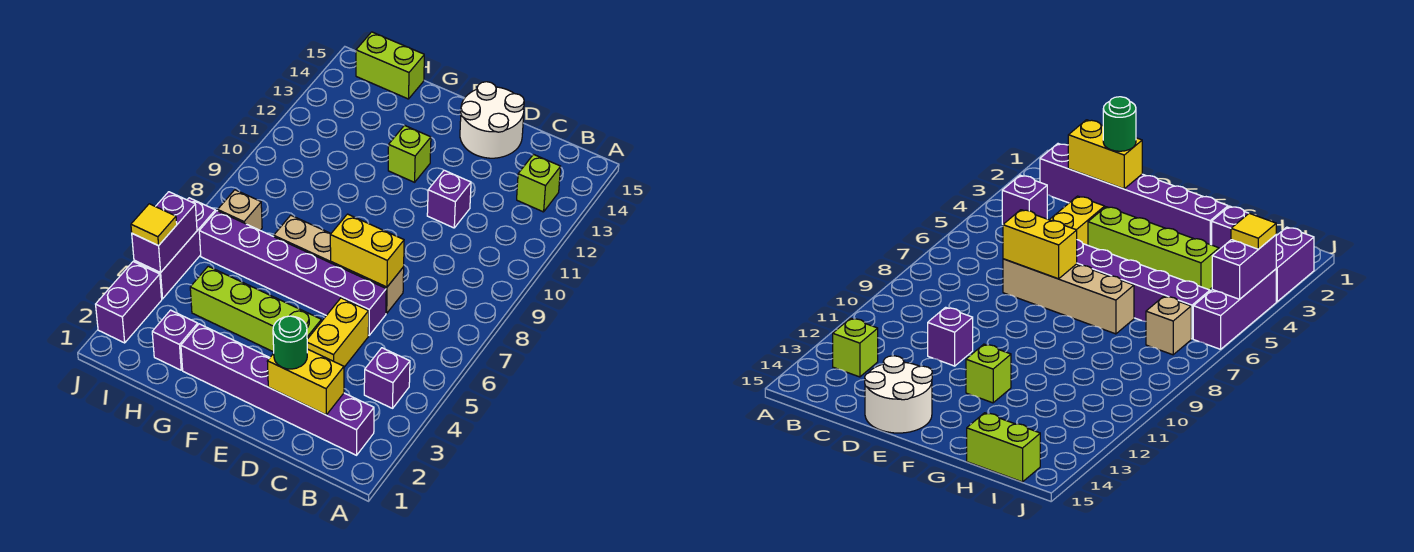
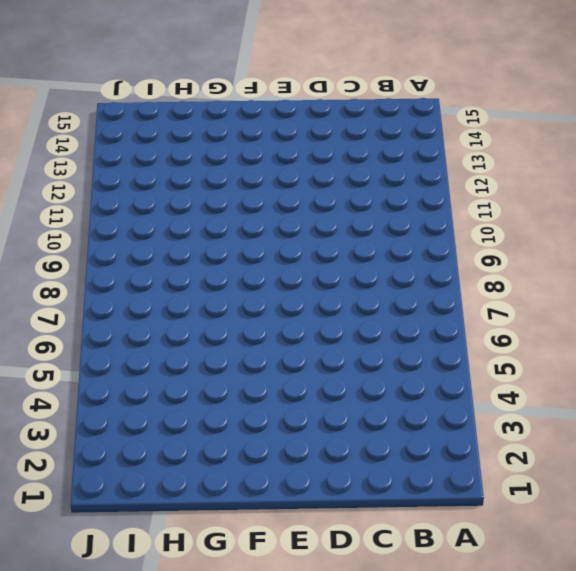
none -> purple 1x6 brick [181,324,374,455]
none -> purple 1x1 brick [364,348,410,408]
none -> lime 1x1 brick [517,155,561,212]

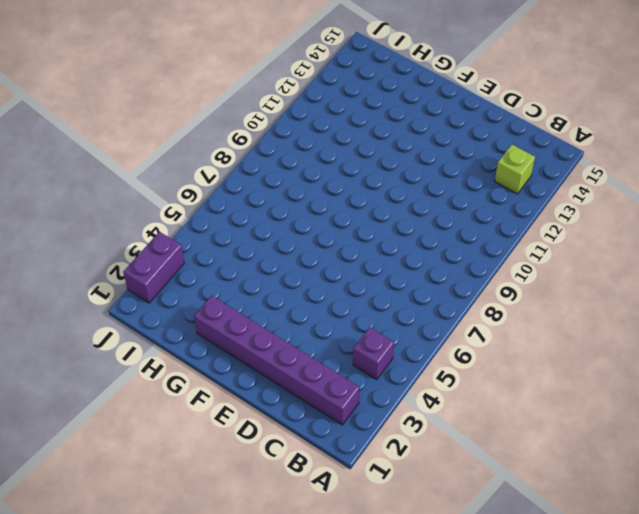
none -> yellow 1x2 brick [307,298,369,367]
none -> purple 1x6 brick [199,211,386,335]
none -> tan 1x4 brick [274,215,404,313]

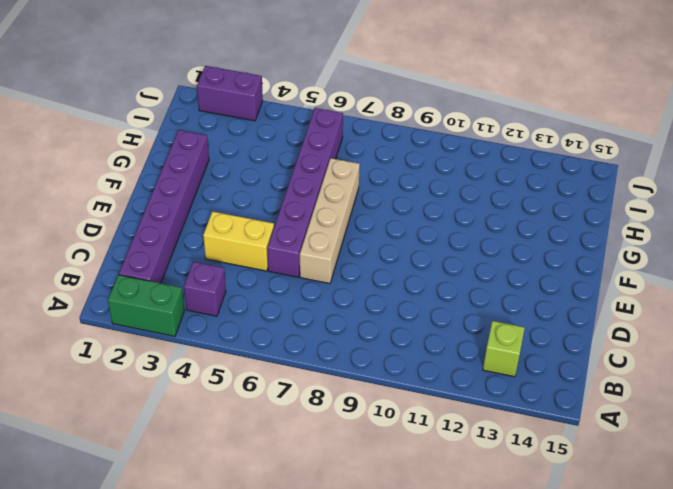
green 1x2 brick [108,275,184,336] -> none
none -> purple 1x1 brick [427,170,471,228]
none -> white 2x2 round brick [460,82,524,158]
none -> lime 1x4 brick [190,266,321,352]

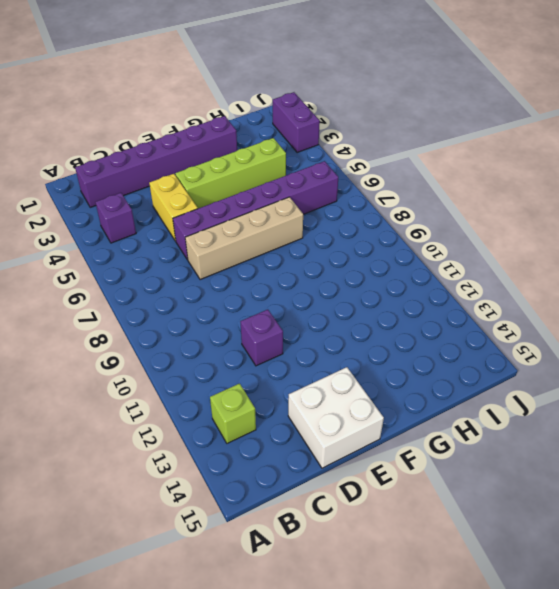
white 2x2 brick [288,367,384,468] -> white 2x2 round brick [460,82,524,158]
none -> lime 1x1 brick [388,125,431,182]
none -> purple 1x1 brick [152,310,198,370]
none -> lime 1x2 brick [356,32,424,99]

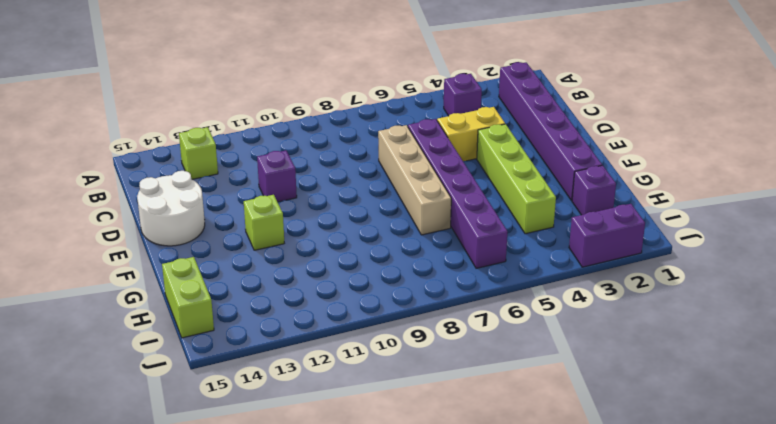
none -> tan 1x1 brick [218,190,262,230]
none -> purple 1x3 brick [134,198,215,299]
none -> yellow 1x2 brick [267,349,344,415]

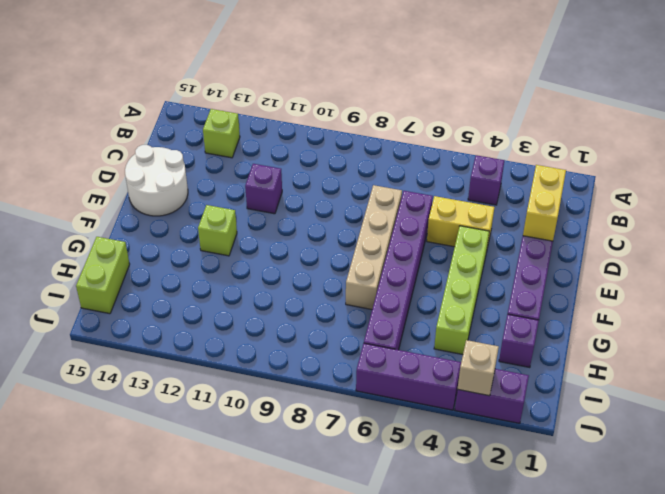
tan 1x1 brick [458,340,499,396] -> tan 1x1 brick moved to [218,190,262,230]
none -> yellow 1x2 brick [330,214,404,287]
none -> purple 1x2 brick [132,192,197,273]
none -> green 1x1 round brick [273,316,307,369]

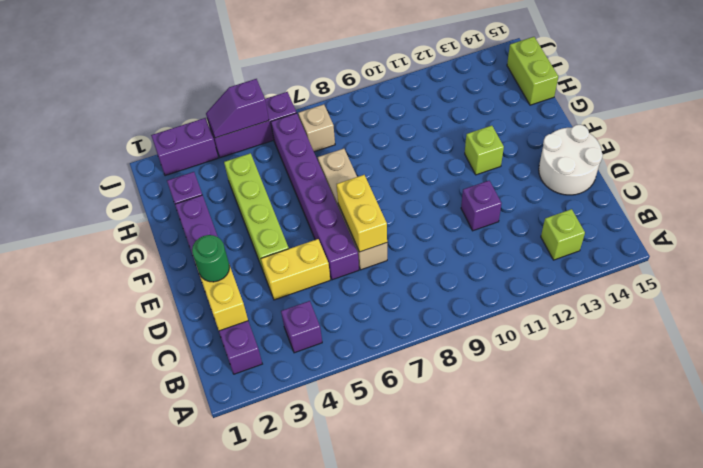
purple 1x2 slope [206,79,269,138] -> purple 1x2 brick [132,192,197,273]
none -> yellow 1x1 tile [131,204,177,246]

